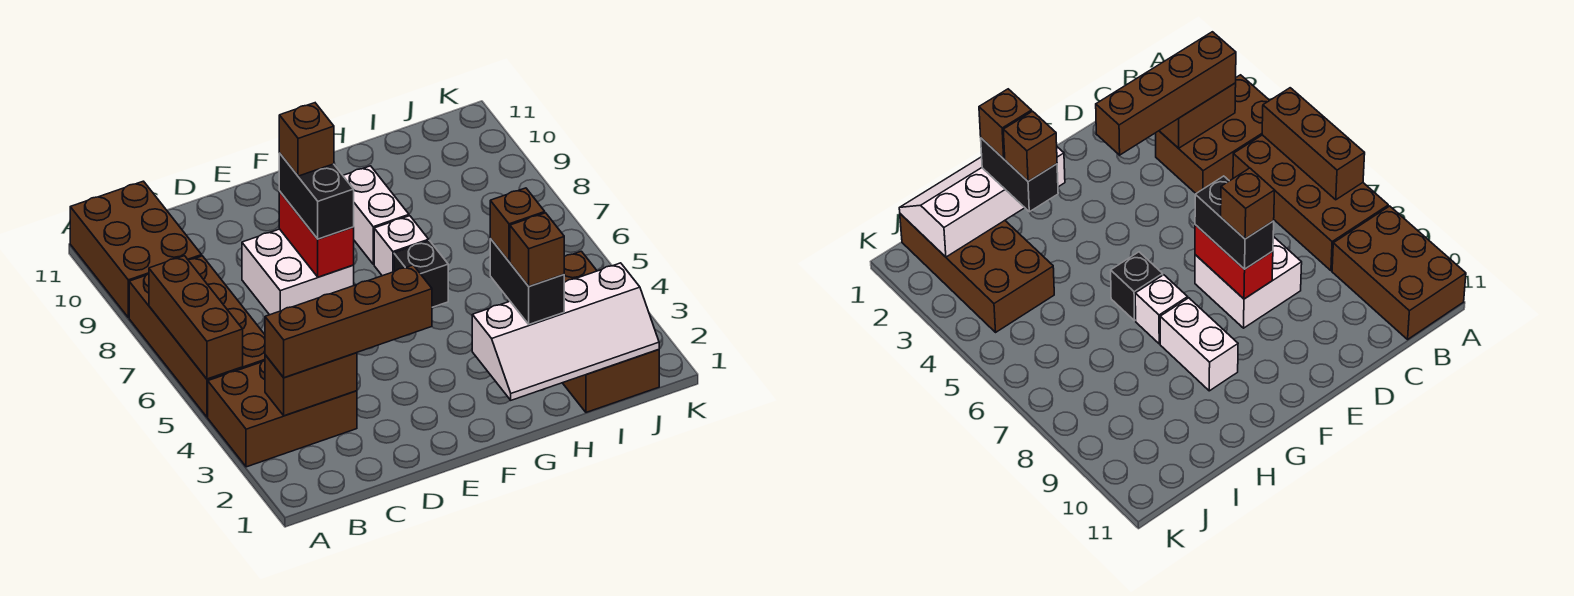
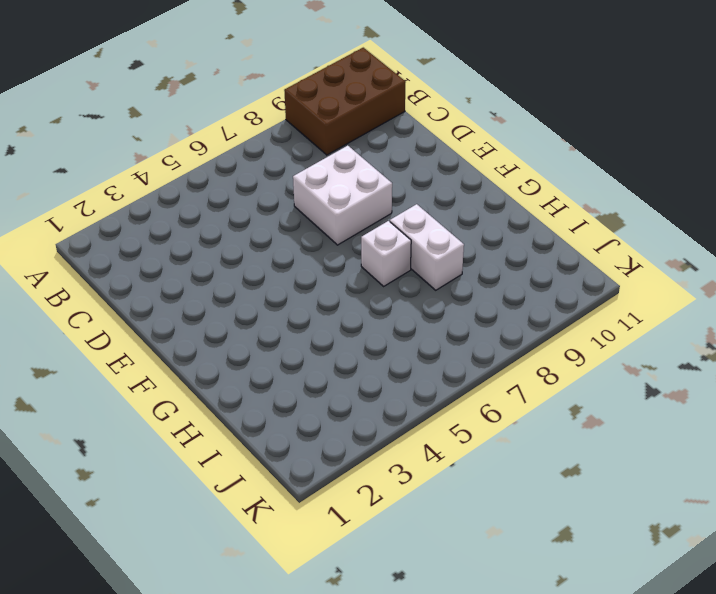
white 1x2 brick [390,204,464,290] -> white 1x2 brick turned to [343,166,409,264]
none -> brown 2x3 brick [208,361,357,467]
none -> brown 2x4 brick [129,256,265,417]
none -> black 1x1 brick [394,241,448,307]

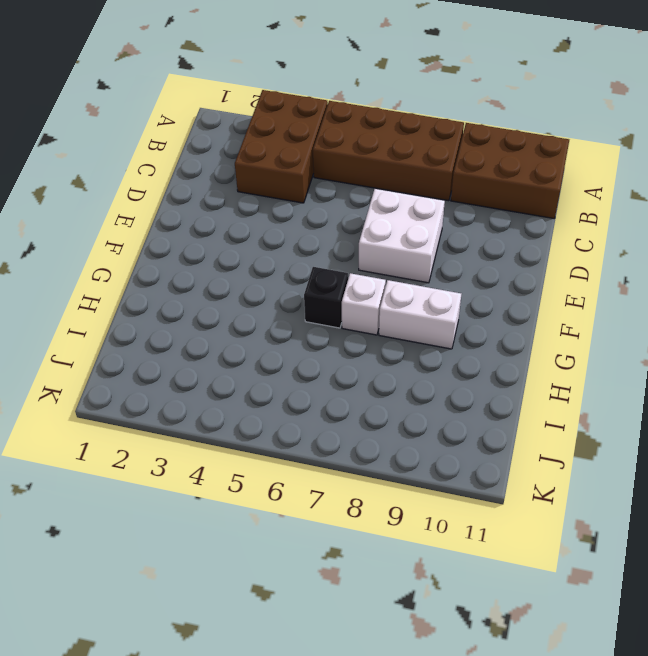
none -> brown 2x4 brick [508,251,659,412]
none -> brown 1x3 brick [149,256,243,379]
none -> brown 1x2 brick [265,353,357,416]

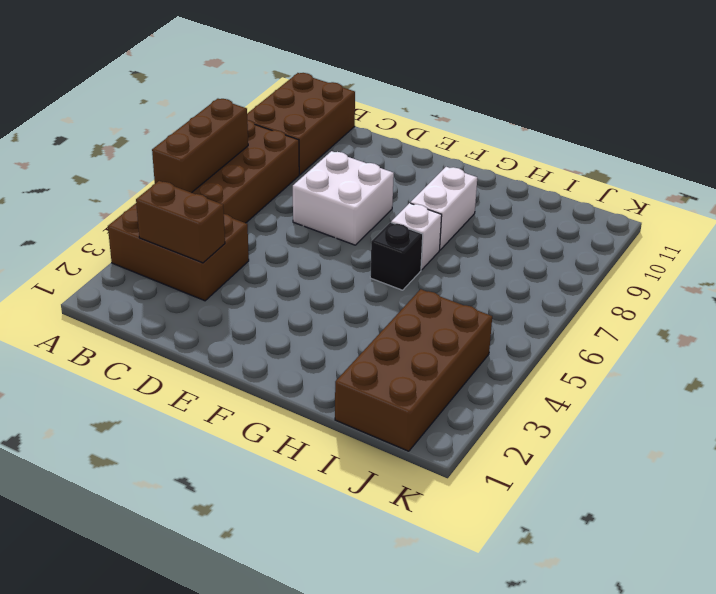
none -> red 1x2 brick [279,191,354,277]
none -> white 2x4 slope [472,263,659,400]
none -> brown 1x4 brick [265,265,432,378]

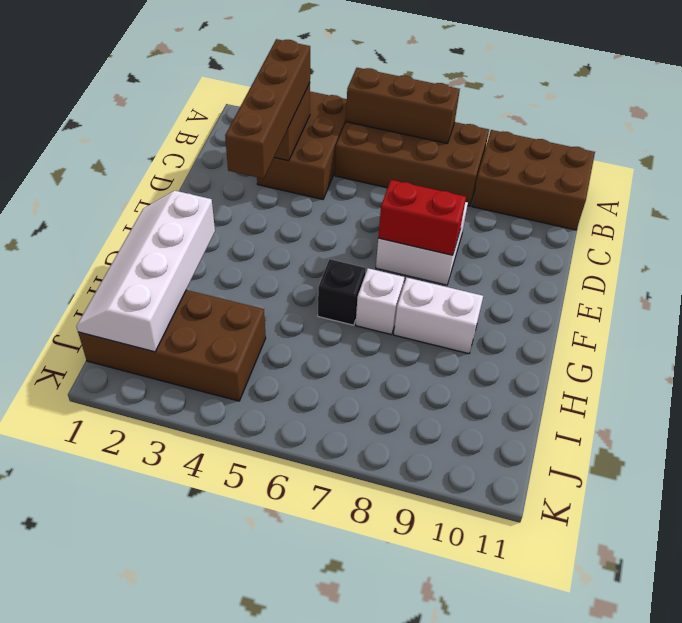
none -> black 1x2 brick [279,153,354,239]
none -> black 1x2 brick [490,239,564,324]
none -> brown 1x1 brick [279,103,334,176]

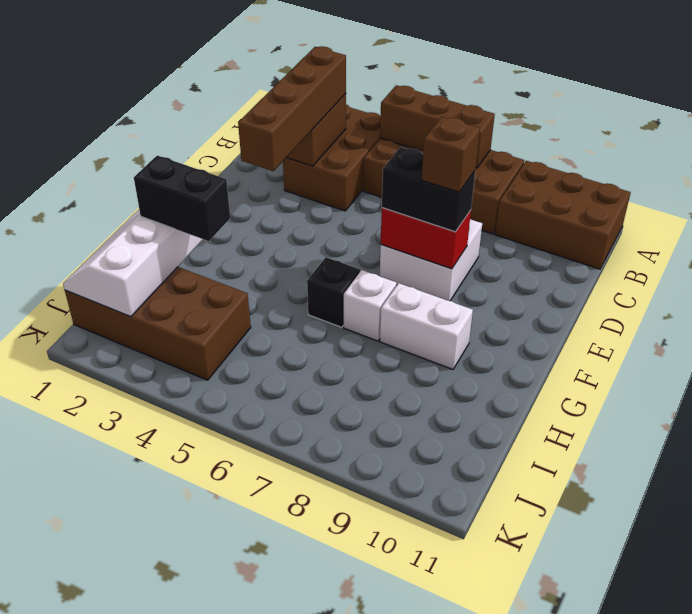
none -> brown 1x1 brick [510,213,564,286]
none -> brown 1x1 brick [490,188,545,261]

